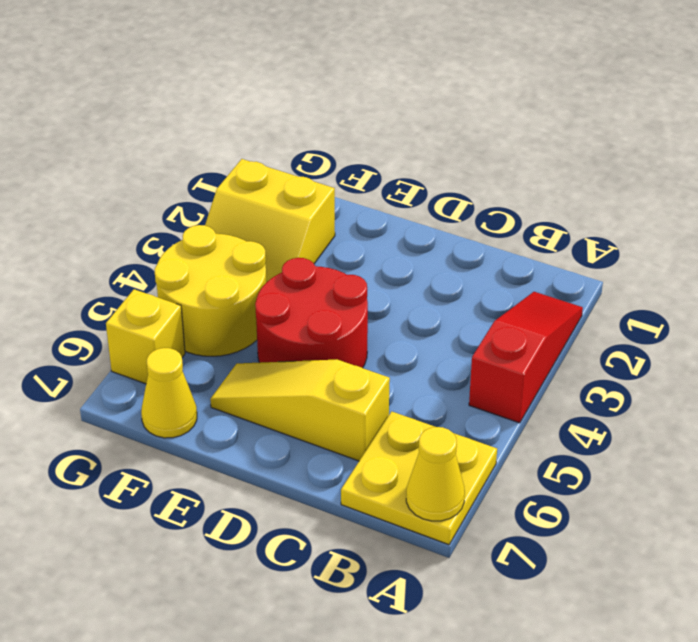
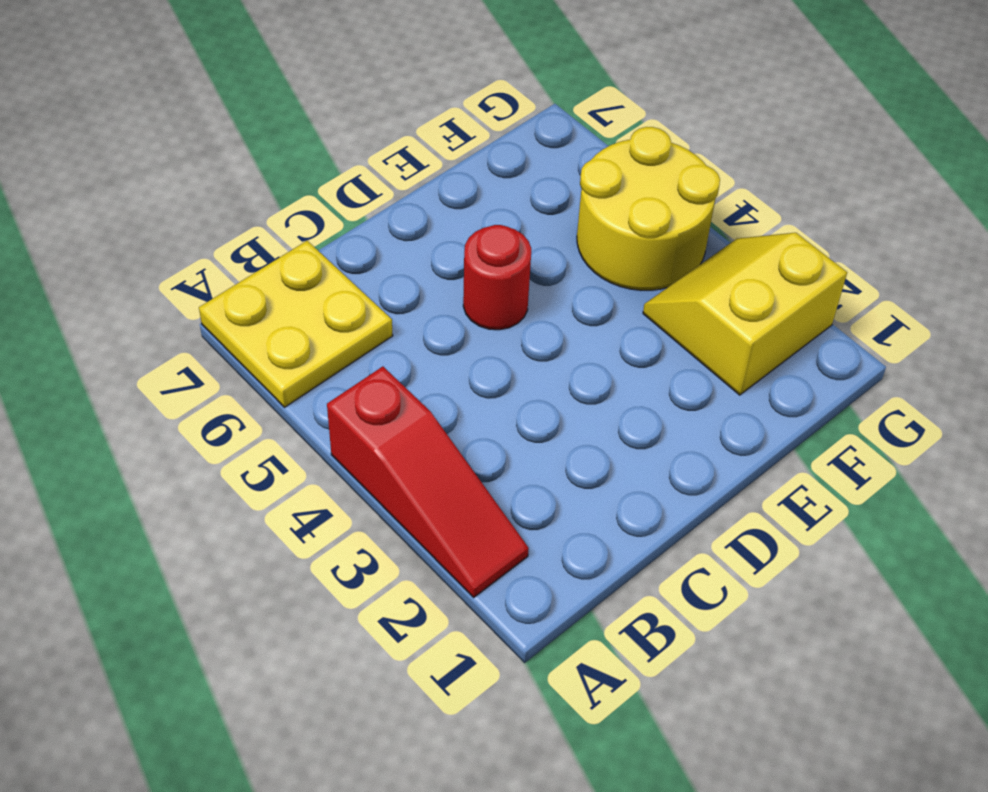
red 1x1 round brick [463,225,531,330] -> red 2x2 round brick [255,258,368,368]
none -> yellow 1x3 slope [210,359,390,461]
none -> yellow 1x1 cone [141,348,197,438]

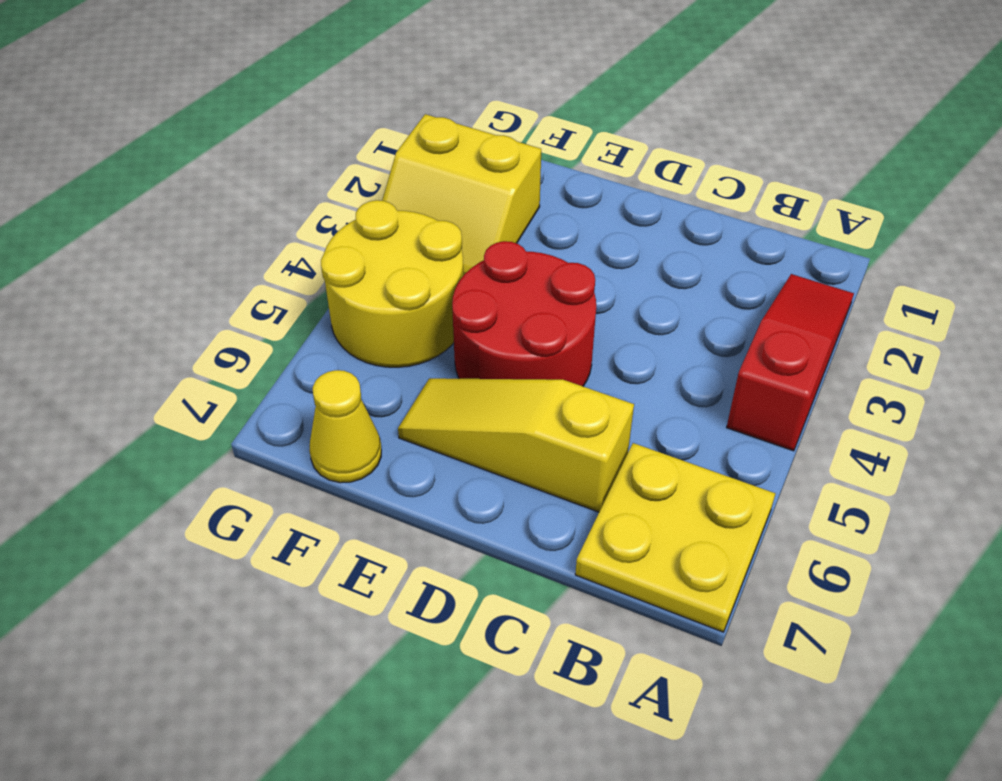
none -> yellow 1x1 brick [106,289,185,384]
none -> yellow 1x1 cone [406,427,465,521]

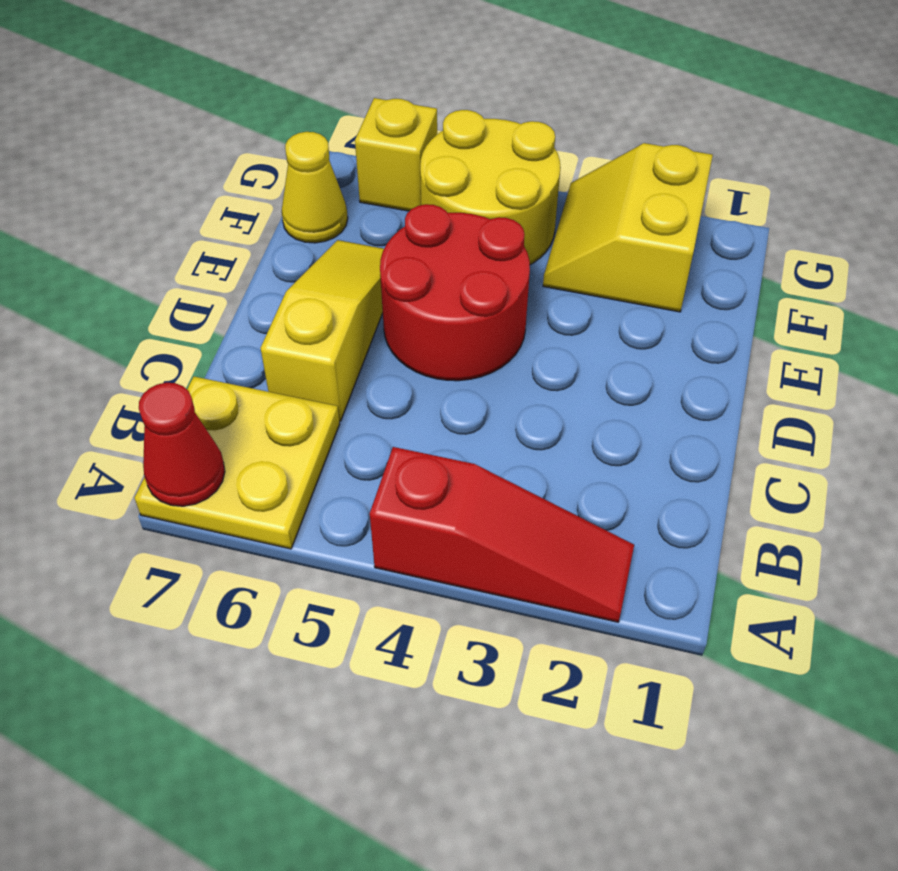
red 1x1 cone [139,383,225,506] -> yellow 1x1 cone [406,427,465,521]

